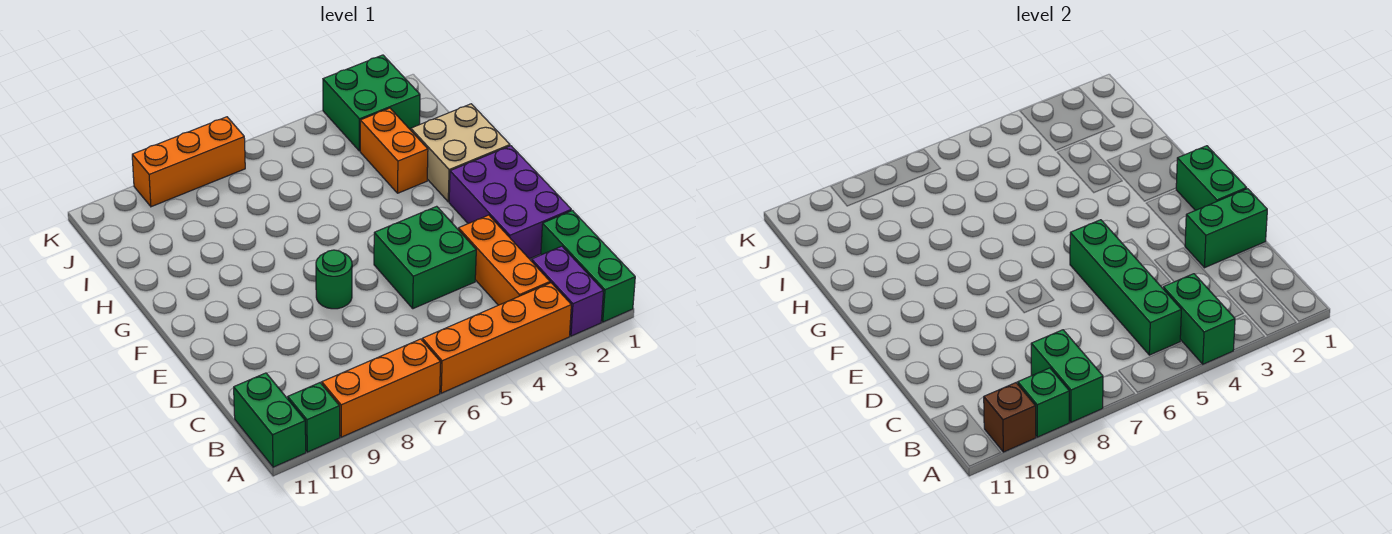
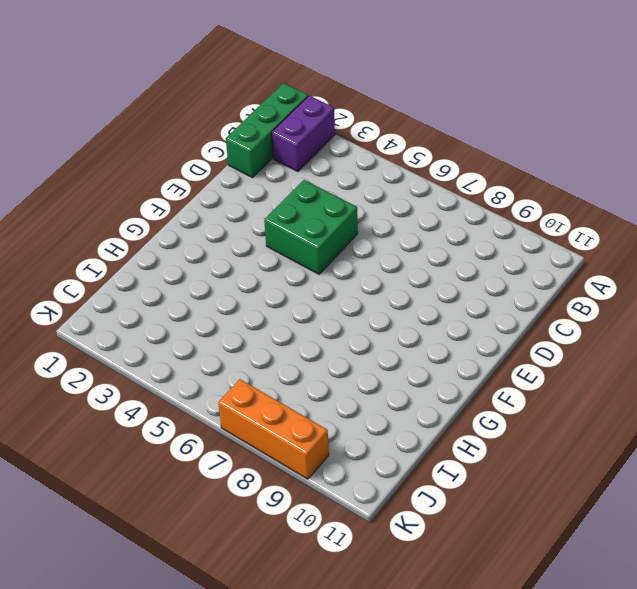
none -> orange 1x4 brick [422,283,571,393]
none -> orange 1x3 brick [322,339,441,437]
none -> green 1x1 brick [288,383,340,452]

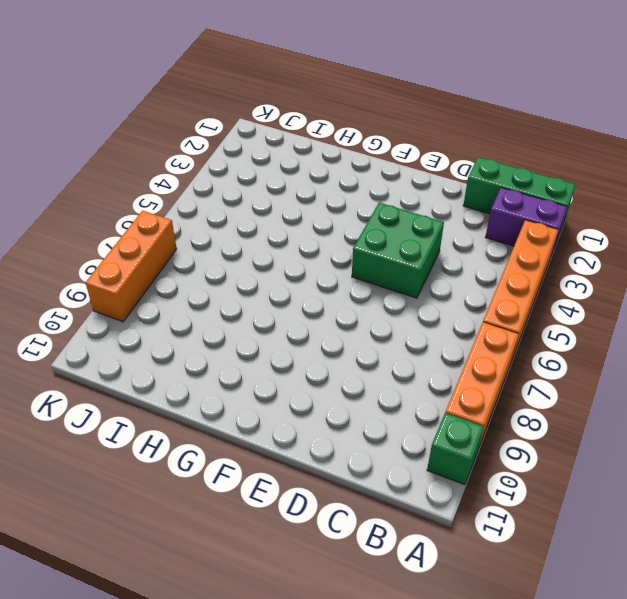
none -> green 1x2 brick [234,373,306,467]
none -> orange 1x3 brick [458,215,550,305]
none -> purple 2x3 brick [449,146,571,259]

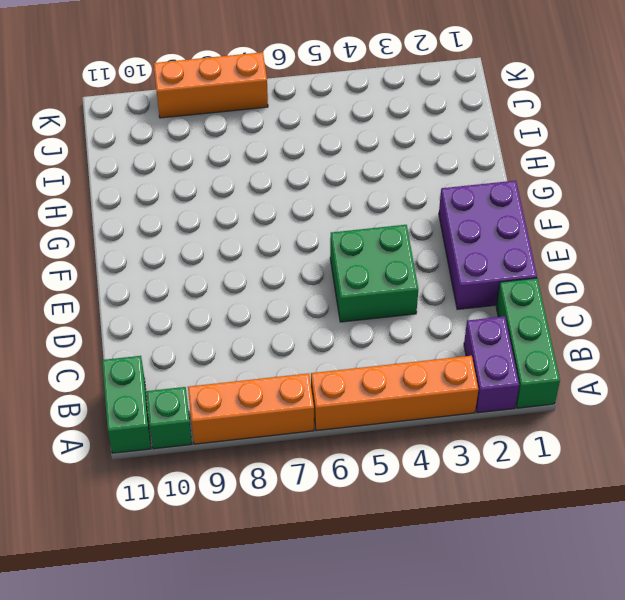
none -> orange 1x3 brick [458,215,550,305]
none -> green 1x1 round brick [316,250,352,309]
none -> tan 2x2 brick [411,104,510,202]

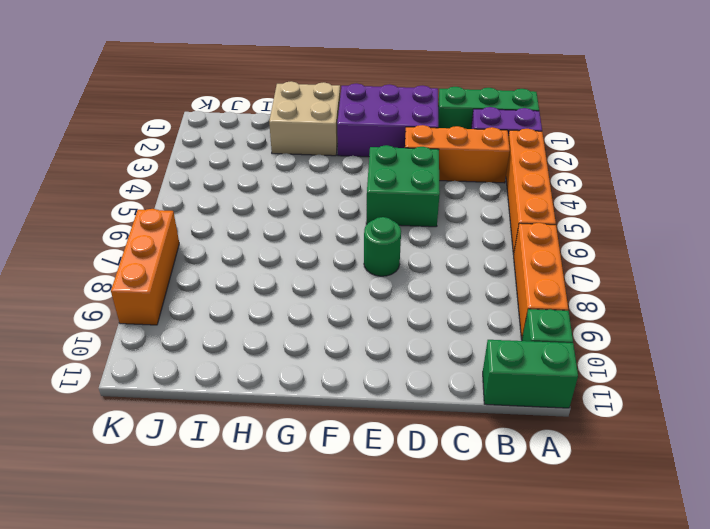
none -> orange 1x2 brick [360,108,428,193]
none -> green 2x2 brick [323,55,420,151]
none -> green 1x2 brick [1163,274,1235,364]

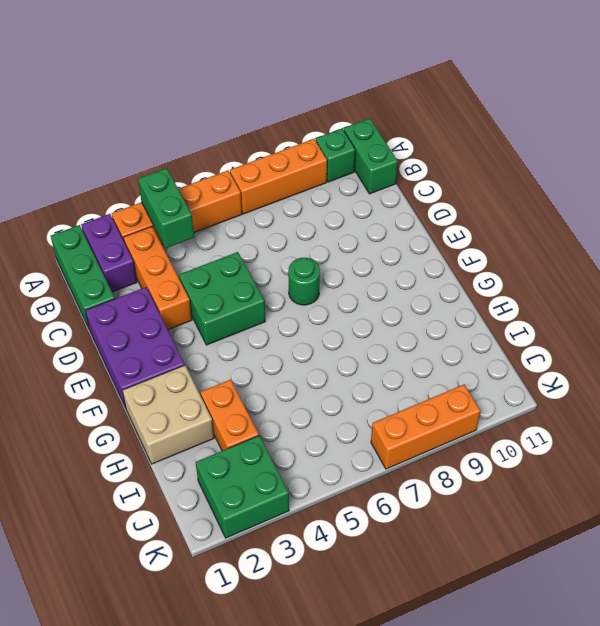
none -> green 1x2 brick [1031,330,1103,422]
none -> green 1x1 brick [1018,368,1070,437]
none -> brown 1x1 brick [984,383,1036,452]

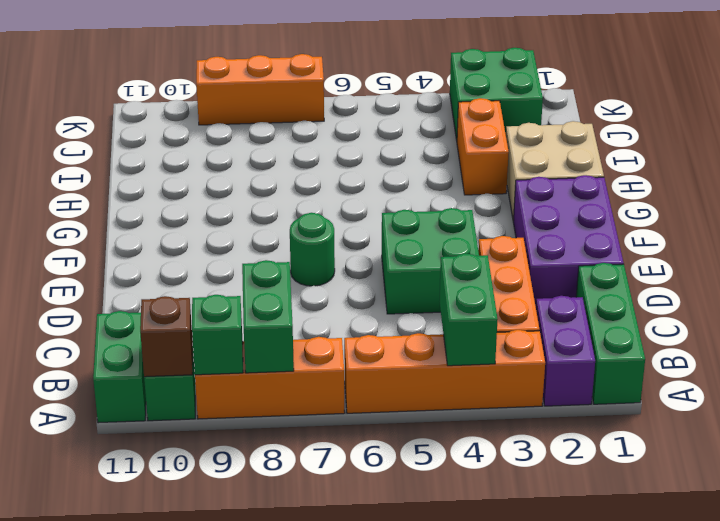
none -> green 1x4 brick [1070,220,1181,355]
none -> green 1x2 brick [1185,189,1267,268]
none -> green 1x2 brick [1176,146,1247,211]

